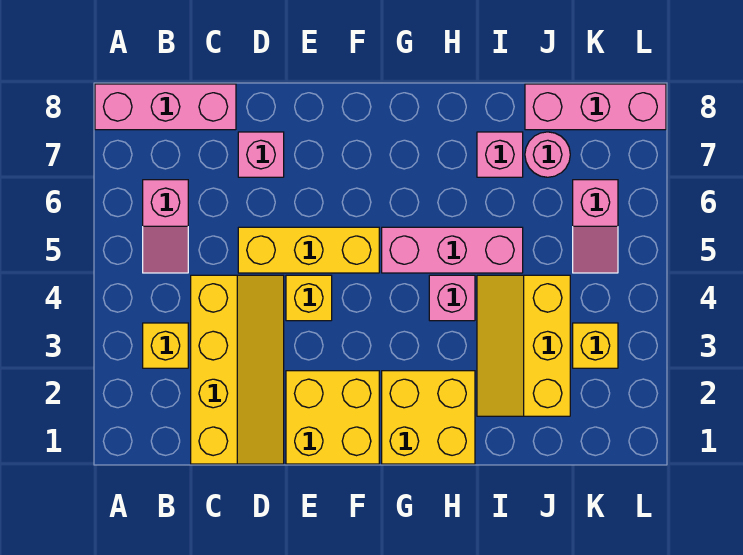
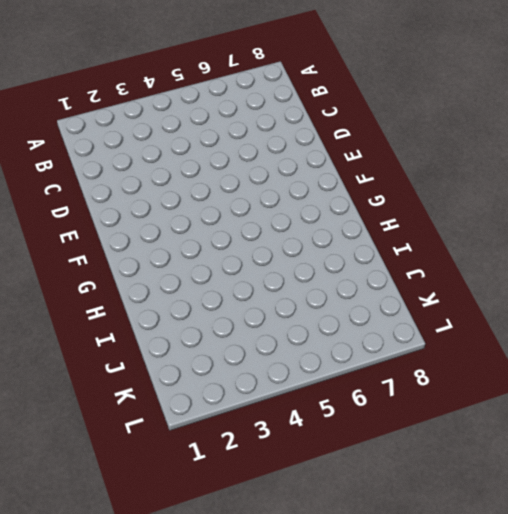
none -> pink 1x3 brick [95,84,236,130]
none -> yellow 1x1 brick [143,323,188,368]
none -> pink 1x2 slope [143,180,188,273]

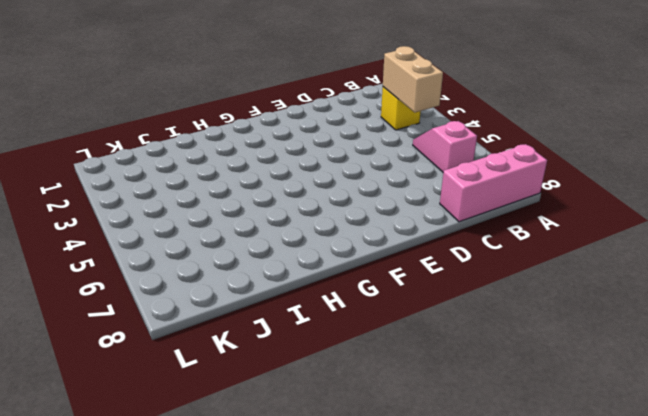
tan 1x2 brick [383,46,443,112] -> none
none -> yellow 2x4 slope [191,275,284,464]
none -> yellow 1x3 brick [238,227,379,273]
none -> pink 1x1 brick [238,132,284,177]

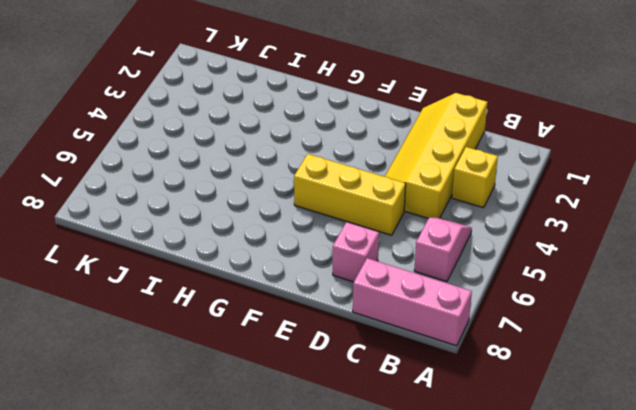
none -> yellow 2x2 brick [286,371,379,464]
none -> yellow 1x1 brick [286,275,332,321]
none -> yellow 2x2 brick [382,371,475,464]

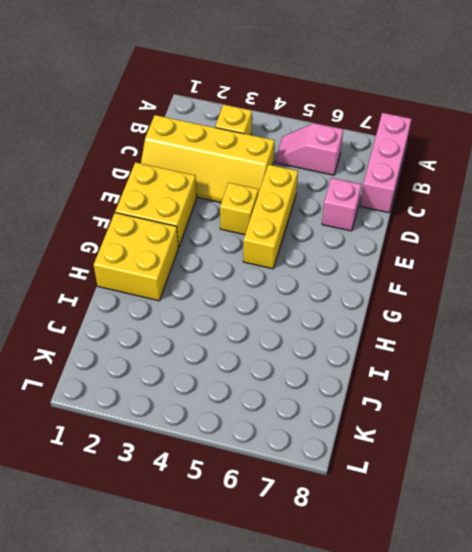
none -> pink 1x3 brick [382,227,523,273]
none -> pink 1x1 brick [429,275,475,321]
none -> yellow 2x3 slope [477,275,570,416]

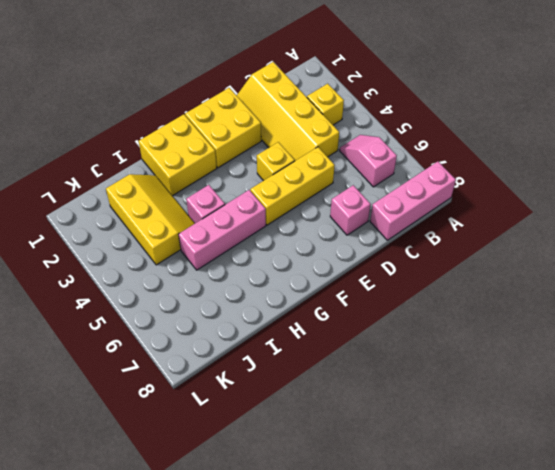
none -> pink 1x1 brick [477,132,523,177]
none -> pink 1x1 round brick [525,132,570,177]
none -> pink 1x3 brick [525,84,666,130]

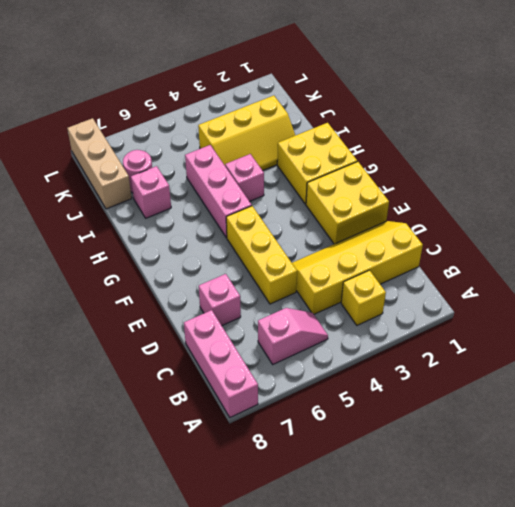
tan 1x3 brick [67,118,132,209] -> pink 1x3 brick [525,84,666,130]
none -> yellow 1x1 brick [286,275,332,321]
none -> yellow 1x1 brick [573,323,618,368]
none -> pink 1x2 slope [573,180,618,273]

